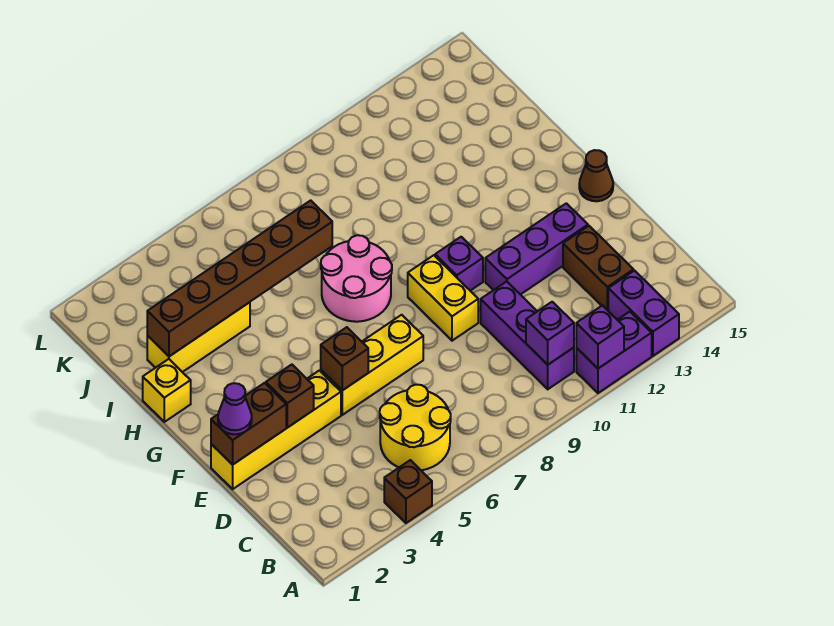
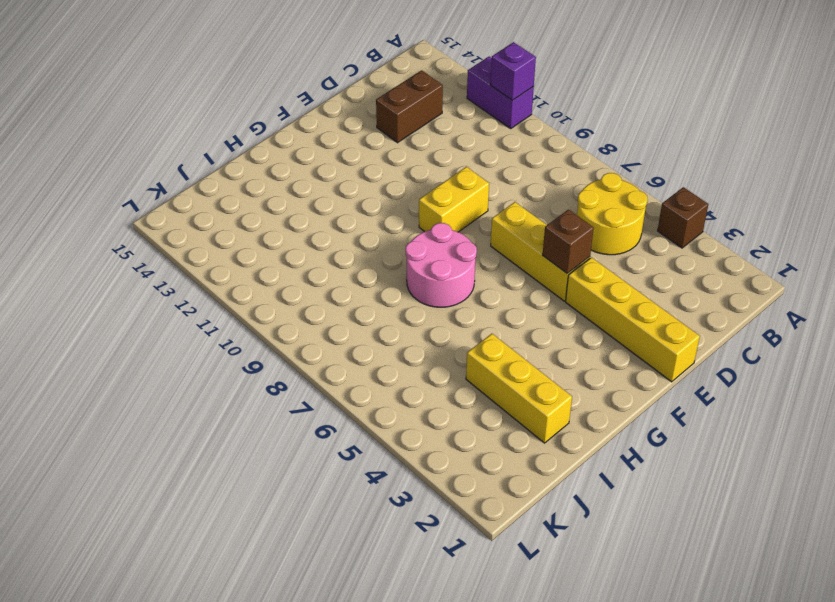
none -> purple 1x2 brick [608,271,679,356]
none -> purple 1x3 brick [481,281,574,389]
none -> purple 1x3 brick [485,203,588,295]

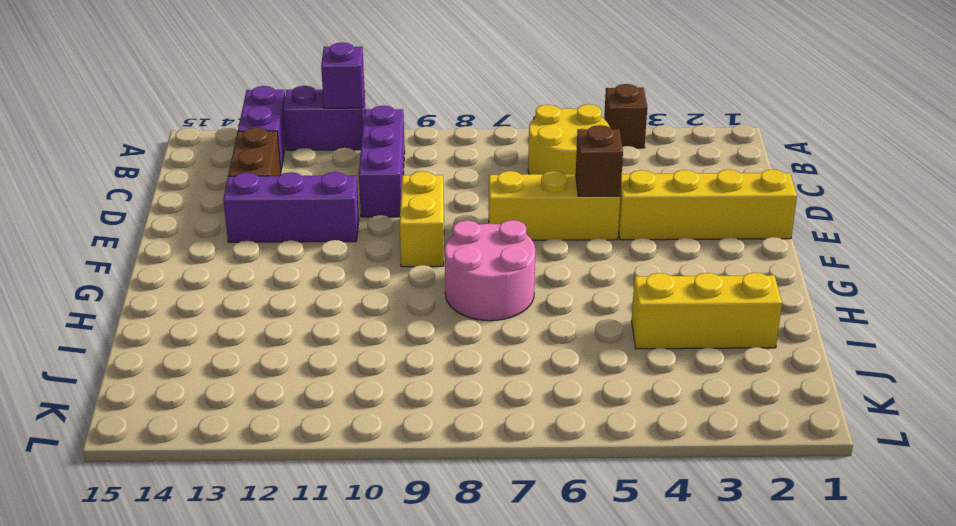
none -> purple 1x1 brick [435,237,483,291]
none -> brown 1x1 cone [579,150,613,201]
none -> yellow 1x1 brick [143,359,191,422]

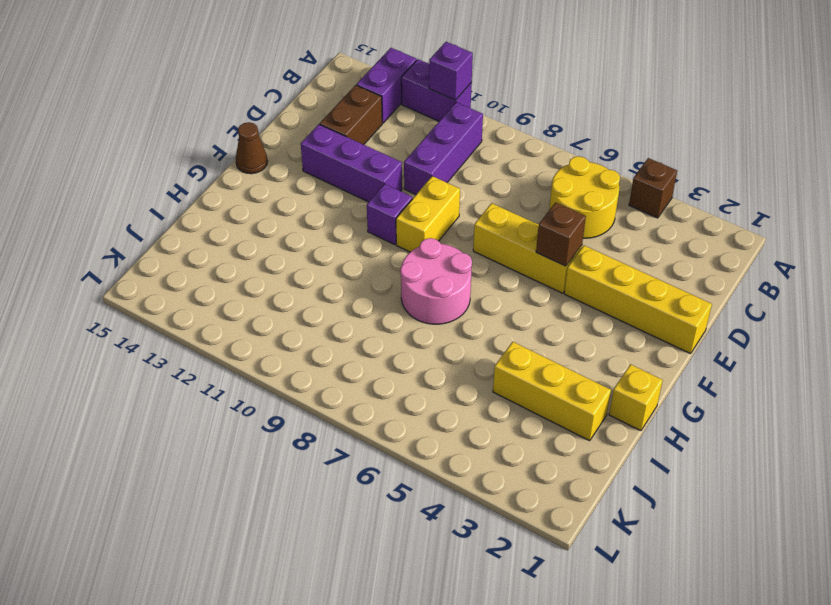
none -> purple 1x1 brick [526,302,574,365]
none -> brown 1x2 brick [211,383,286,465]
none -> brown 1x1 brick [266,365,314,427]

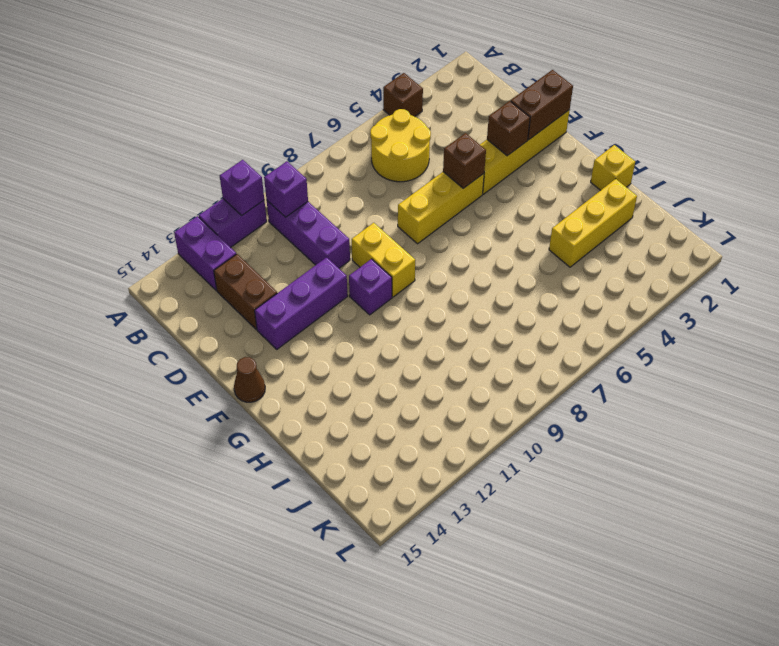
none -> pink 2x2 round brick [321,235,392,322]
none -> brown 1x6 brick [147,200,332,356]
none -> purple 1x1 cone [218,383,252,434]

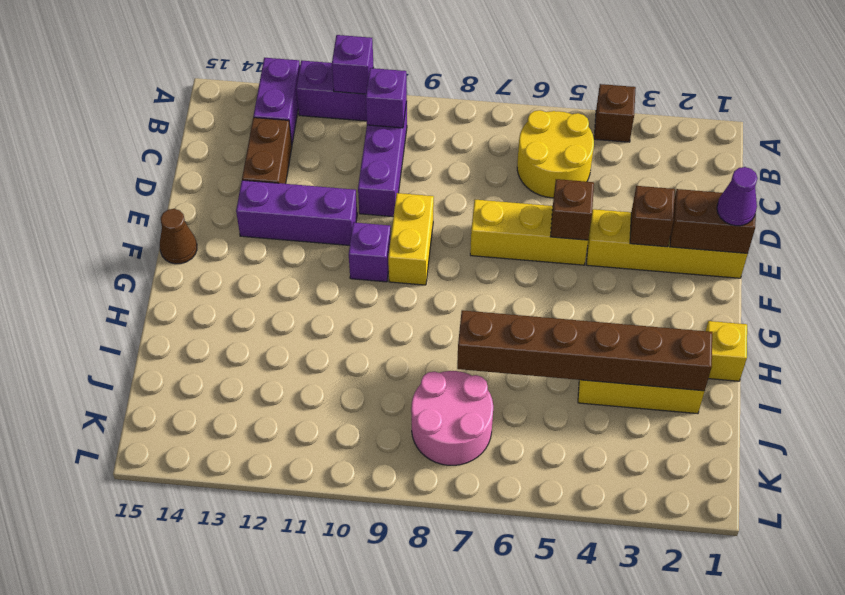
pink 2x2 round brick [411,371,493,465] -> pink 2x2 round brick moved to [321,235,392,322]

